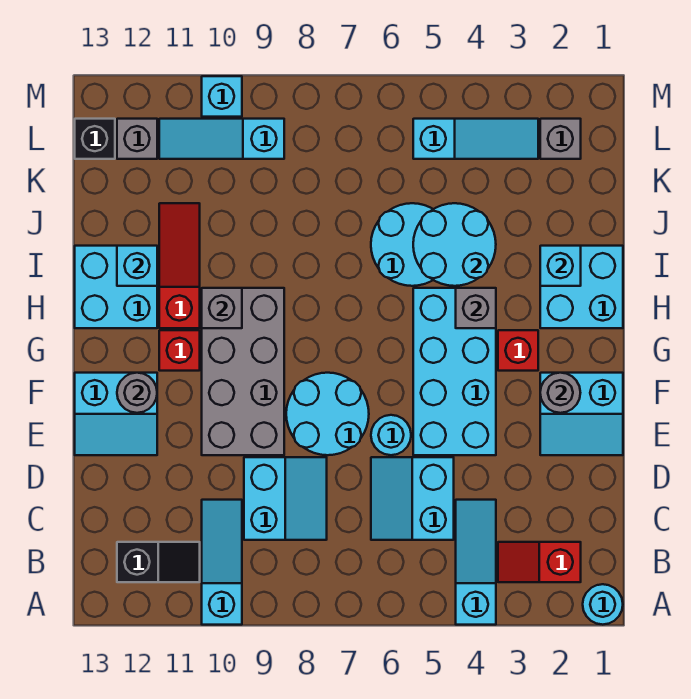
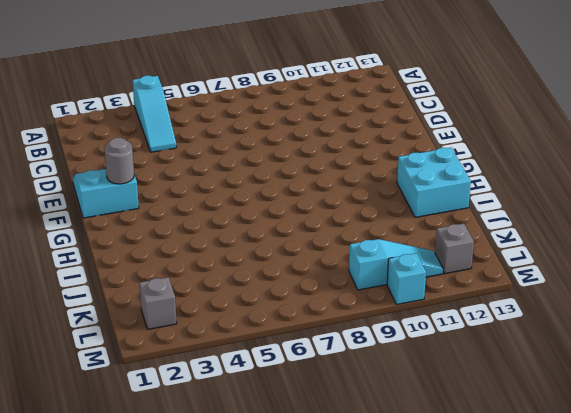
none -> cyan 1x1 round brick [583,584,623,625]
none -> cyan 1x3 slope [202,500,242,625]
none -> red 1x2 slope [498,542,581,582]
none -> black 1x2 slope [117,542,200,582]

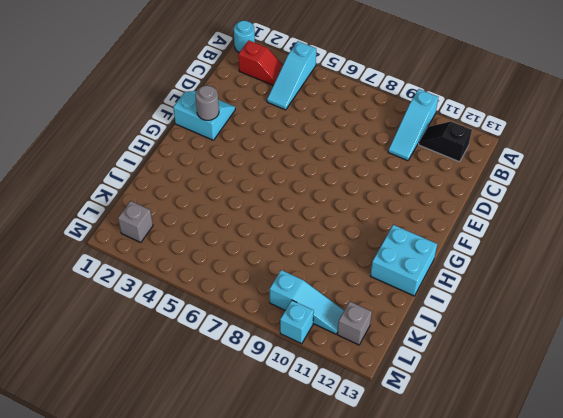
none -> cyan 2x2 slope [371,457,454,540]
none -> cyan 2x2 slope [244,457,327,540]
none -> cyan 2x4 brick [413,288,496,455]
none -> cyan 1x1 round brick [371,415,411,455]

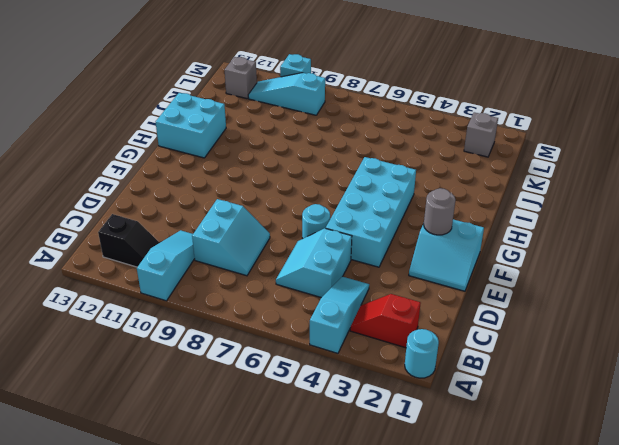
none -> cyan 2x2 round brick [286,373,369,455]
none -> grey 2x4 brick [202,288,284,455]
none -> cyan 2x2 slope [75,373,157,455]
none -> red 1x1 brick [498,330,538,371]

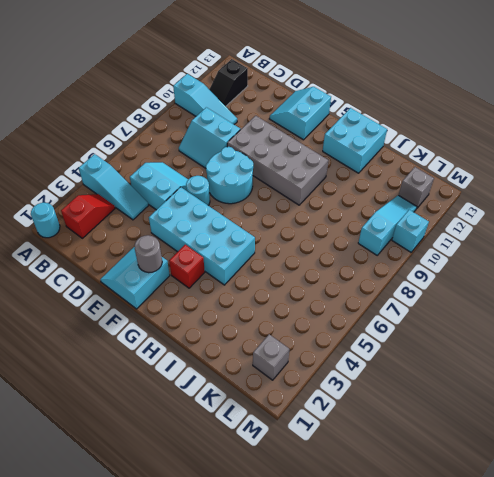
none -> red 1x1 brick [159,330,200,371]
none -> cyan 2x2 brick [540,246,623,328]
none -> red 1x3 slope [159,203,200,328]
none -> cyan 2x2 round brick [371,203,433,286]

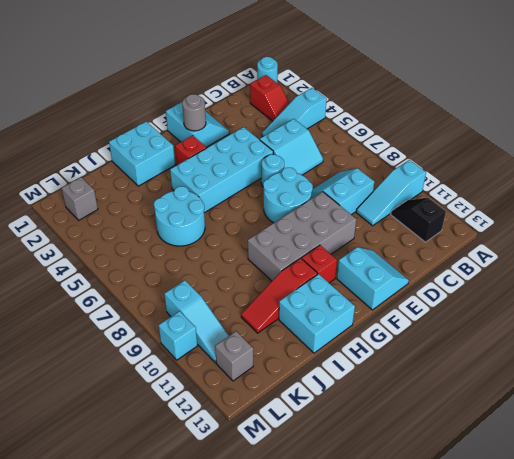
none -> cyan 1x3 slope [413,119,538,159]
none -> black 1x1 brick [75,119,115,159]
none -> grey 1x1 round brick [117,373,157,413]
none -> grey 1x1 brick [456,288,496,328]

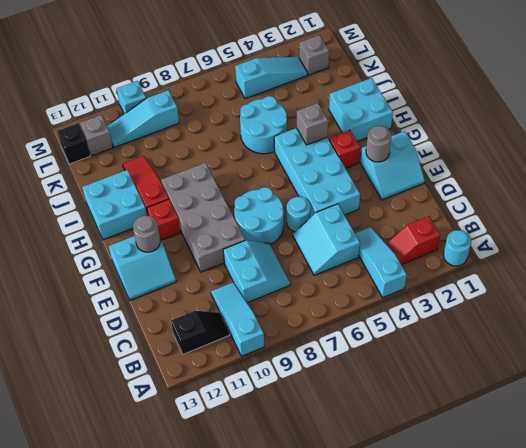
none -> grey 1x1 brick [202,288,242,328]
none -> cyan 1x1 brick [540,246,581,286]
none -> cyan 2x2 round brick [413,203,496,286]
none -> cyan 1x1 brick [117,246,157,286]

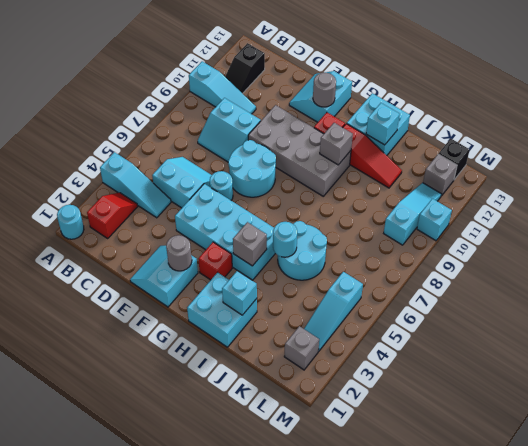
cyan 1x1 round brick [273,222,297,257] -> cyan 2x2 round brick [413,203,496,286]

